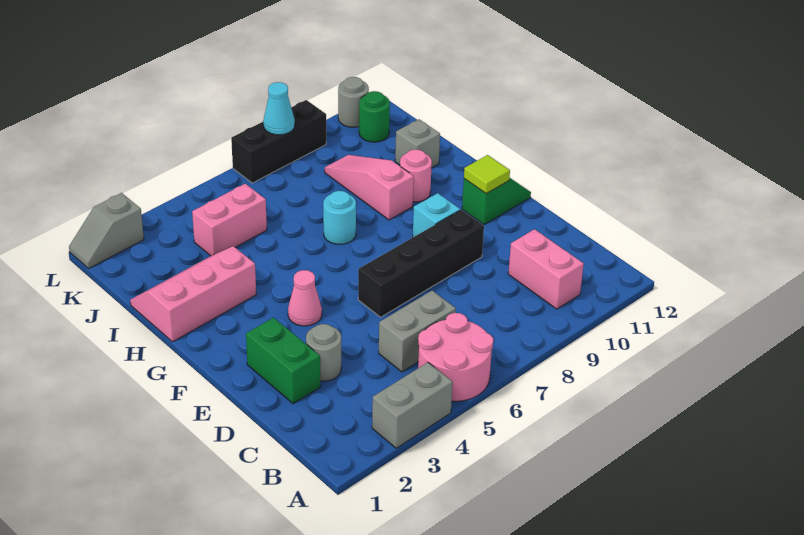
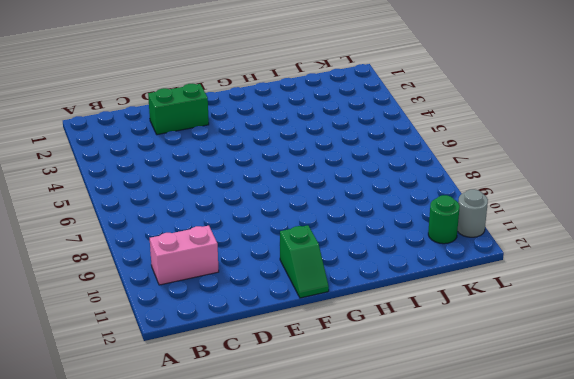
none -> grey 1x2 brick [372,362,453,448]
none -> pink 2x2 round brick [418,313,493,401]
none -> grey 1x2 brick [379,291,456,372]

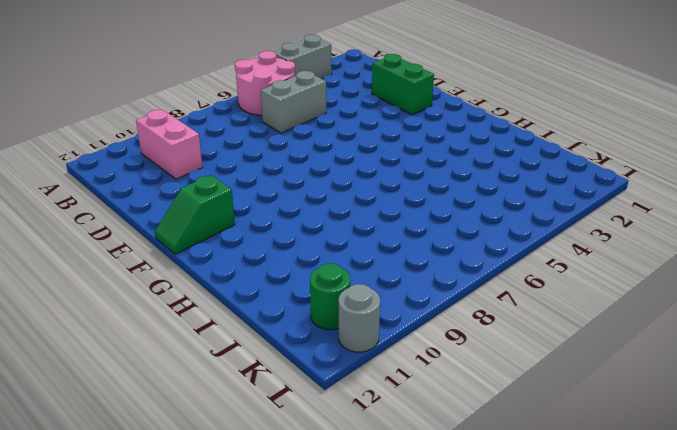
none -> grey 1x1 round brick [306,324,341,381]
none -> black 1x4 brick [358,210,484,317]
none -> pink 1x1 cone [288,270,322,326]

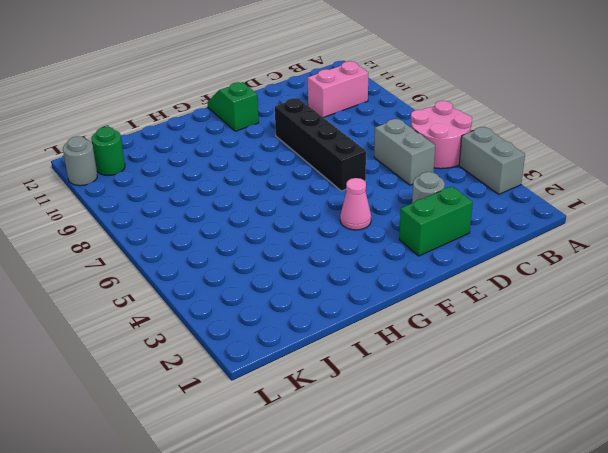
none -> cyan 1x1 brick [413,193,460,237]
none -> pink 2x3 slope [130,246,256,342]
none -> cyan 1x1 round brick [323,191,356,244]

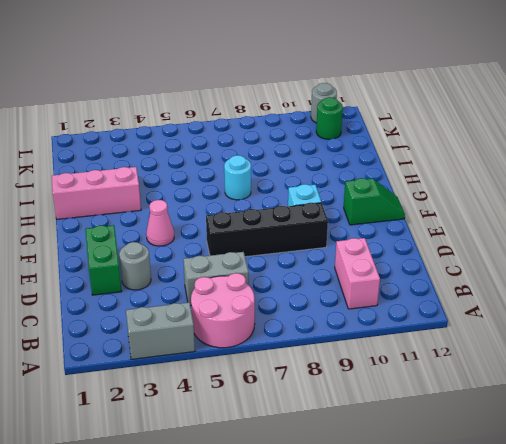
none -> pink 1x3 slope [325,155,414,220]
none -> pink 1x1 round brick [400,150,432,202]
none -> grey 1x1 brick [395,119,440,168]

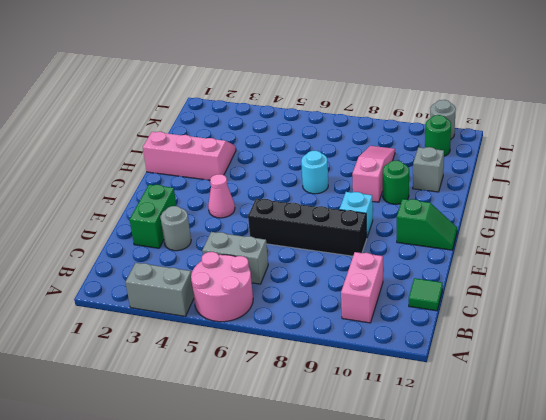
green 1x1 tile [409,278,443,311] -> none
green 1x1 round brick [383,160,409,204] -> pink 1x1 round brick [400,150,432,202]
none -> pink 1x2 brick [192,184,267,256]
none -> grey 1x2 slope [69,193,144,268]
none -> black 1x3 brick [231,100,326,183]

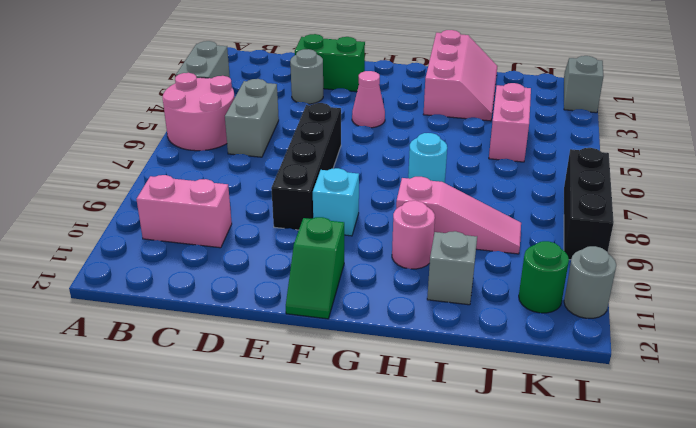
none -> lime 1x1 tile [464,155,510,193]
none -> cyan 1x1 cone [263,82,295,135]

